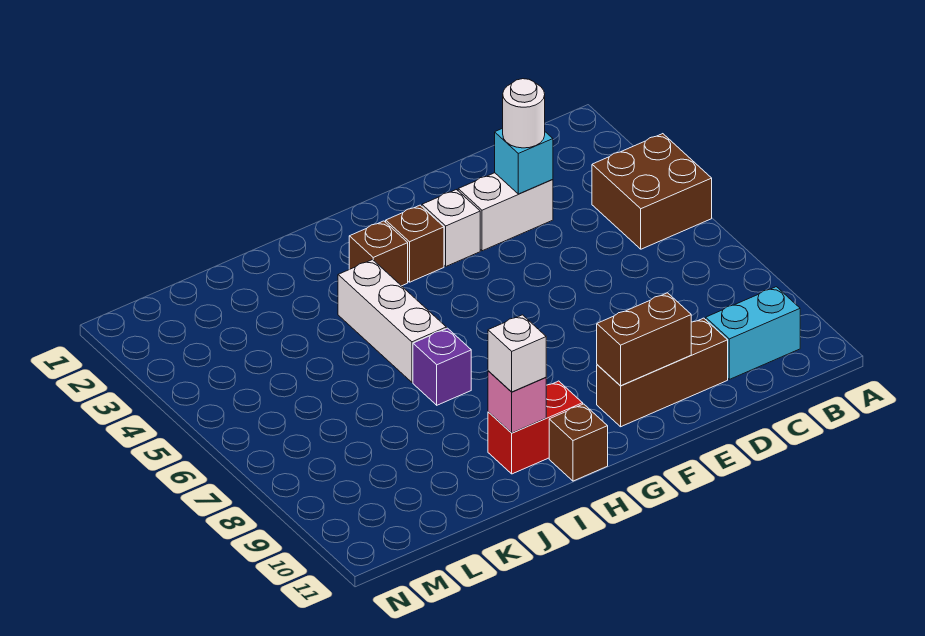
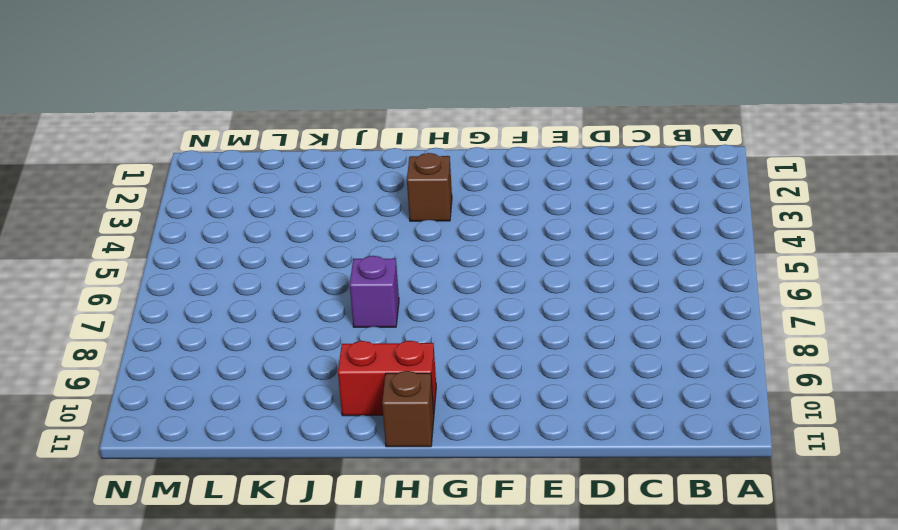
none -> brown 2x2 brick [592,134,712,249]
none -> cyan 1x2 brick [706,287,800,379]
none -> white 1x2 brick [458,173,553,251]

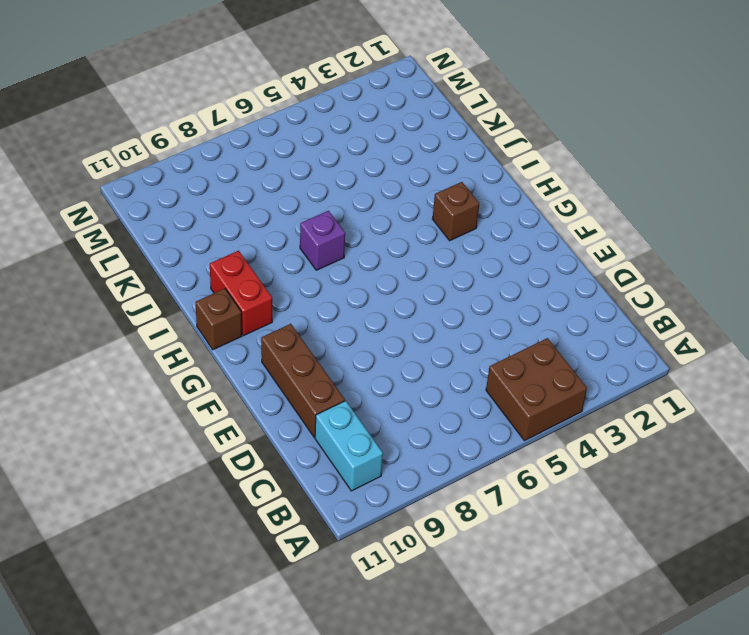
none -> white 1x2 brick [458,173,553,251]
none -> white 1x1 brick [422,190,480,266]
none -> brown 1x1 brick [386,205,444,282]

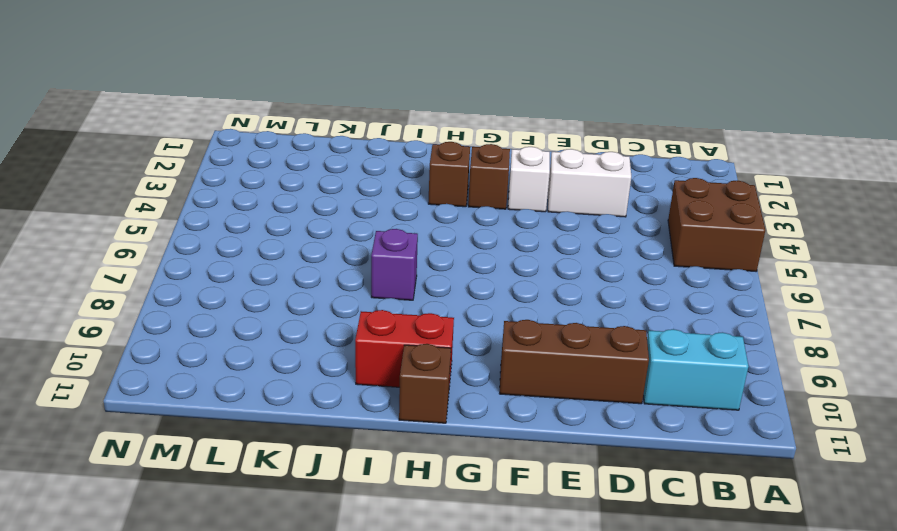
none -> white 1x3 brick [338,260,446,382]
none -> cyan 1x1 brick [495,128,553,194]
none -> brown 1x2 brick [597,293,691,386]

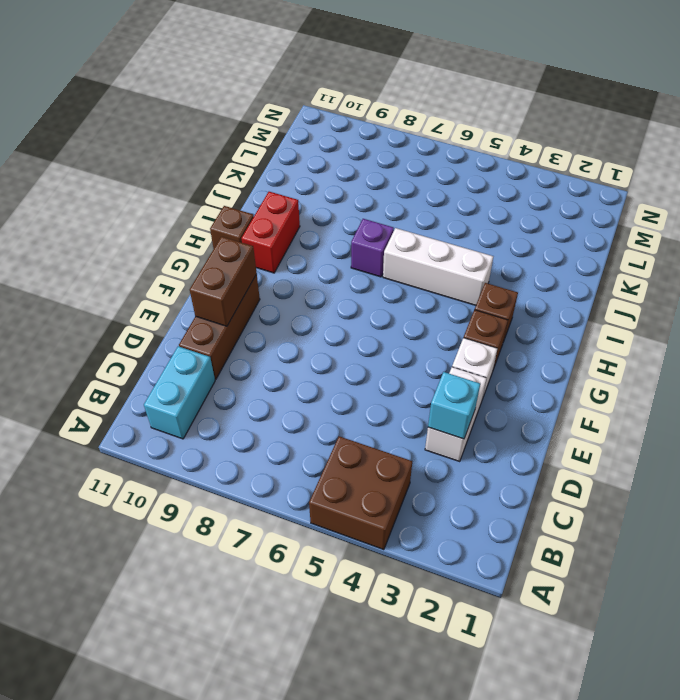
none -> pink 1x1 brick [488,371,546,433]
none -> white 1x1 round brick [503,79,545,148]
none -> white 1x1 brick [488,315,546,392]

